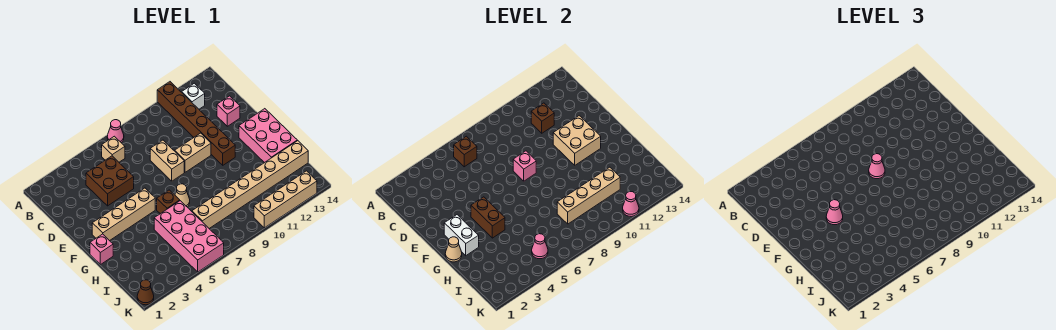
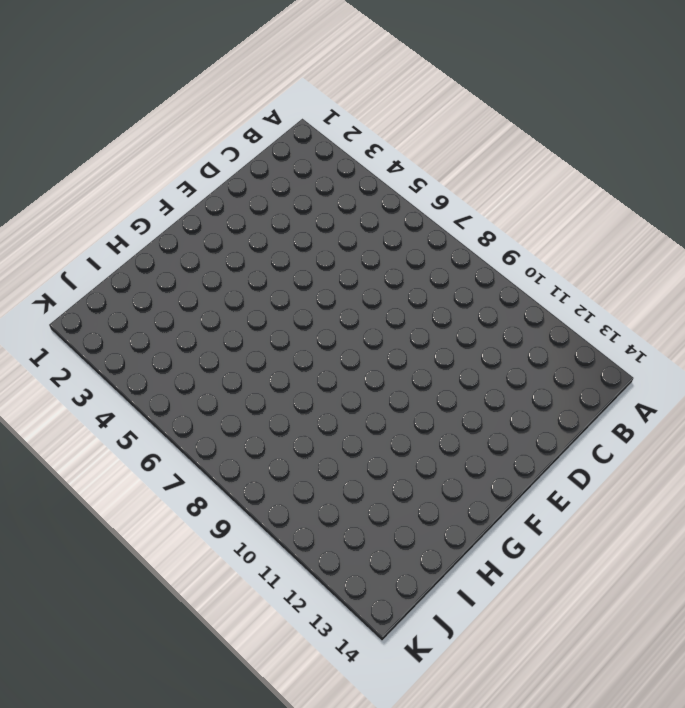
none -> pink 1x1 cone [107,120,124,143]
none -> brown 1x6 brick [157,82,235,165]
none -> tan 1x1 brick [102,136,125,162]

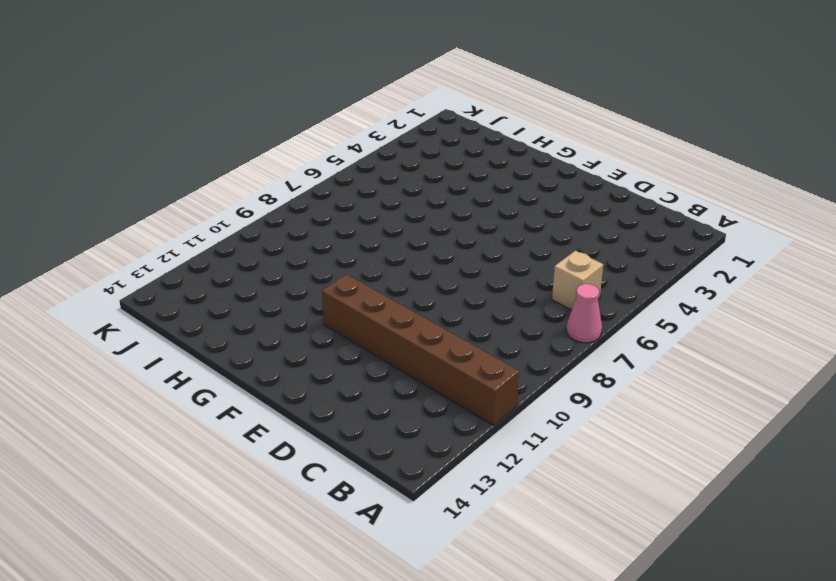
none -> white 1x1 brick [182,83,205,109]
none -> brown 2x2 brick [86,156,134,206]
none -> tan 1x2 brick [150,140,184,181]

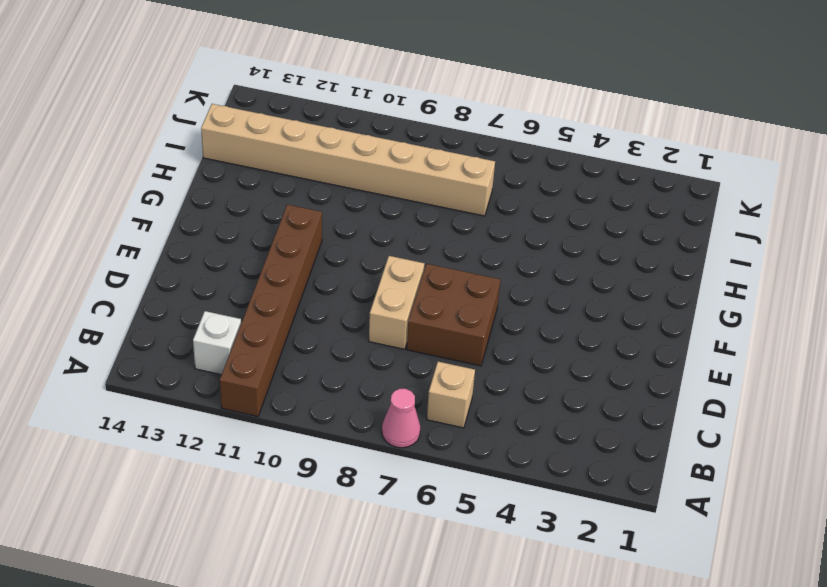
brown 2x2 brick [407,264,501,366] -> brown 2x2 brick moved to [86,156,134,206]
none -> pink 1x1 brick [217,96,240,126]
none -> tan 1x2 brick [175,133,211,172]
none -> tan 1x4 brick [92,188,155,241]

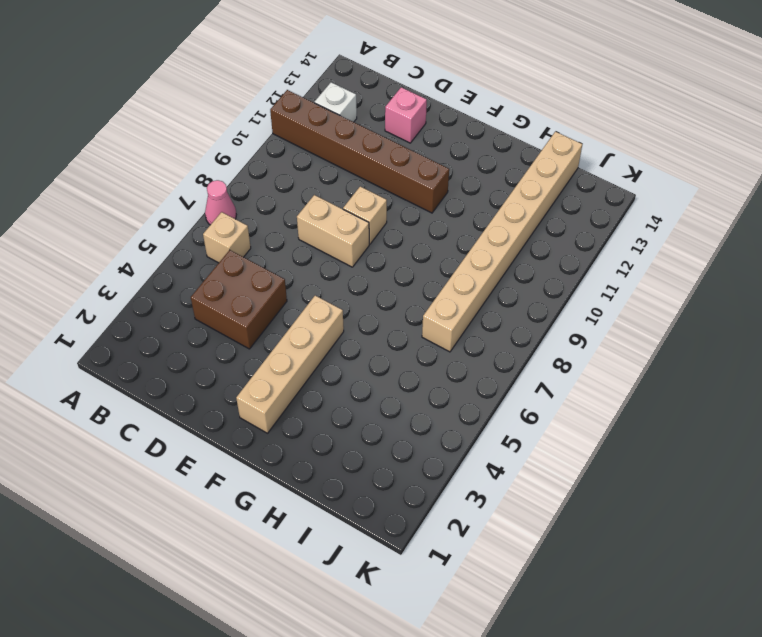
tan 1x1 brick [343,186,387,244] -> tan 1x2 brick [175,133,211,172]
none -> pink 2x3 brick [239,109,297,163]
none -> pink 1x1 brick [90,234,113,265]
none -> brown 1x1 brick [157,190,180,214]

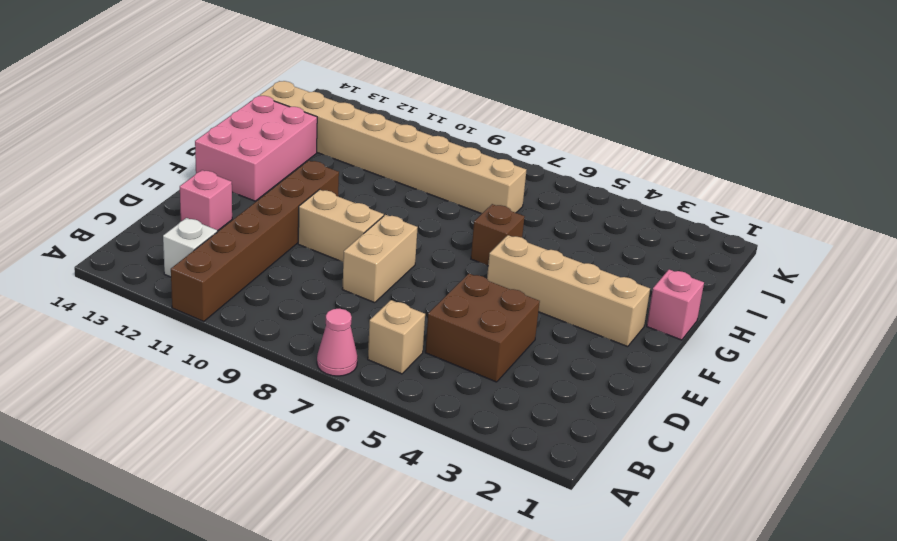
none -> tan 1x1 cone [175,184,190,207]
none -> pink 2x4 brick [154,201,224,272]
none -> brown 1x1 cone [137,280,154,305]

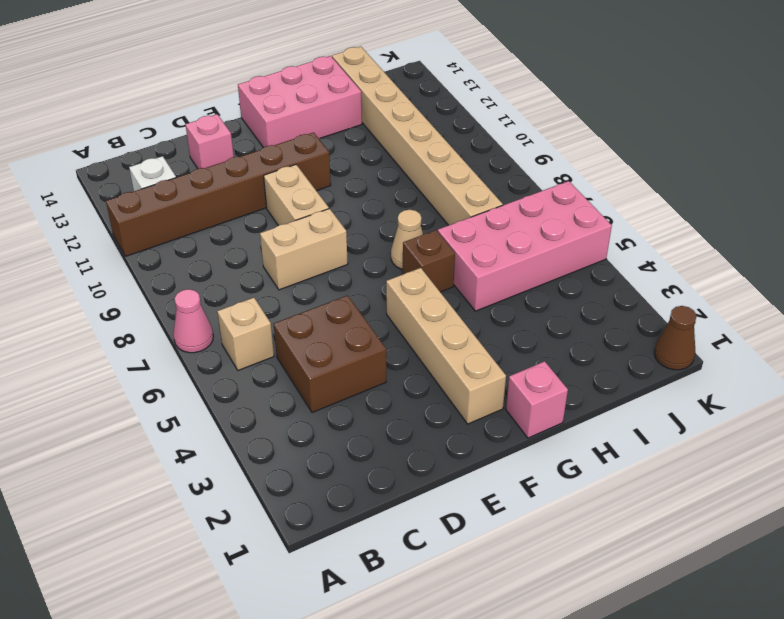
none -> tan 1x4 brick [254,171,317,228]
none -> brown 1x1 brick [454,136,477,167]
none -> brown 1x1 brick [531,103,554,133]

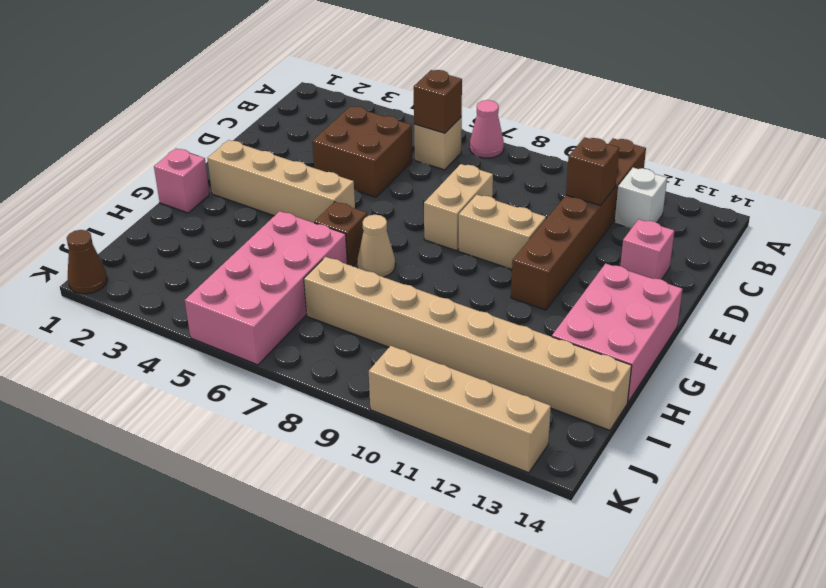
none -> pink 1x1 brick [513,151,536,181]
none -> tan 2x2 brick [553,116,601,165]
none -> white 1x2 brick [444,215,479,256]

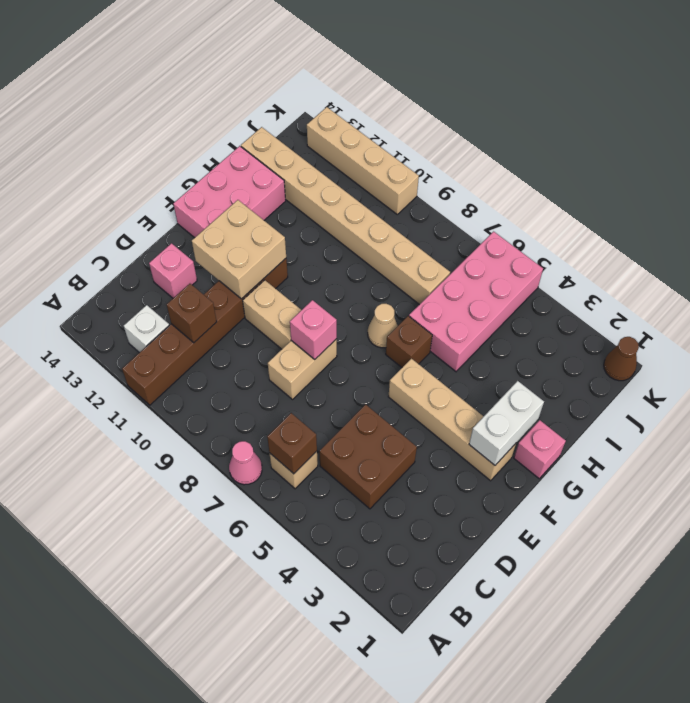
none -> brown 1x2 brick [471,197,505,238]
none -> tan 1x1 cone [445,237,462,262]
none -> tan 1x4 brick [557,167,620,224]

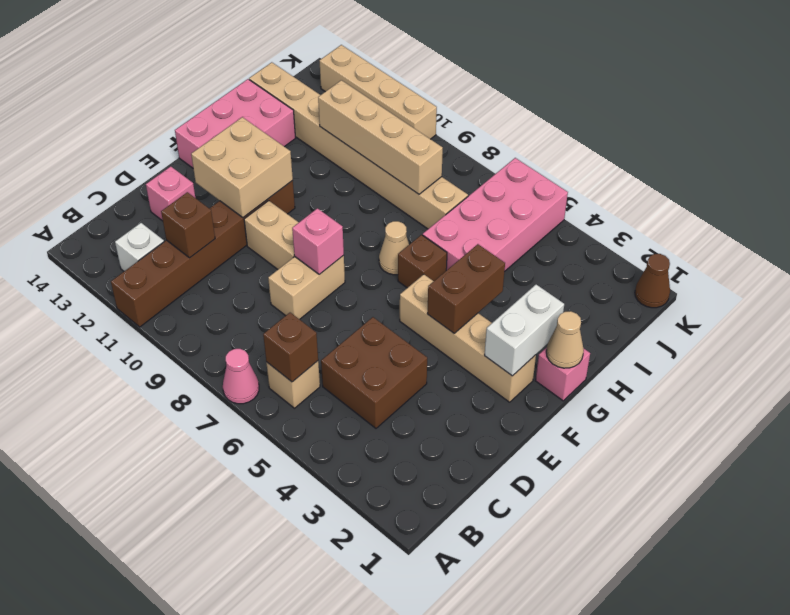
none -> pink 1x1 cone [532,234,548,259]
none -> pink 1x1 cone [623,192,639,217]
none -> pink 1x1 cone [869,154,885,179]

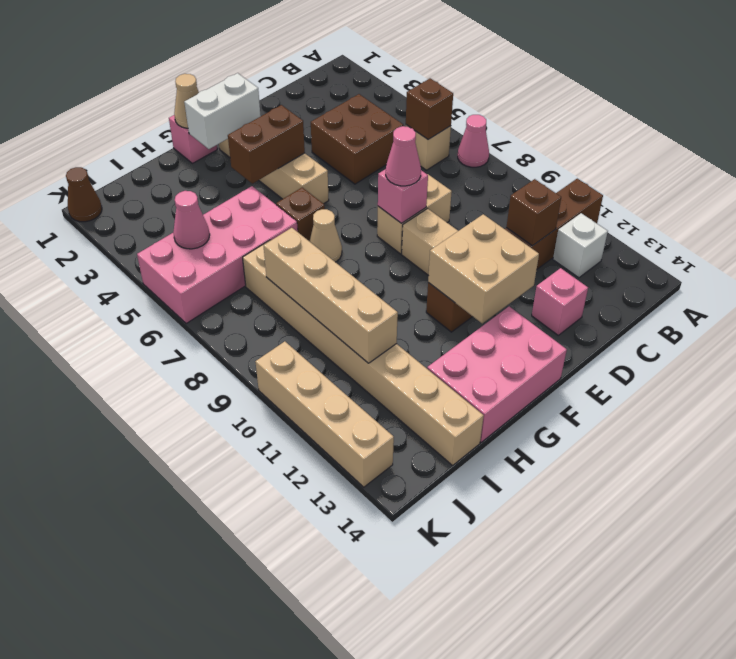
none -> pink 1x1 cone [623,192,639,217]
none -> pink 1x1 cone [826,200,843,225]

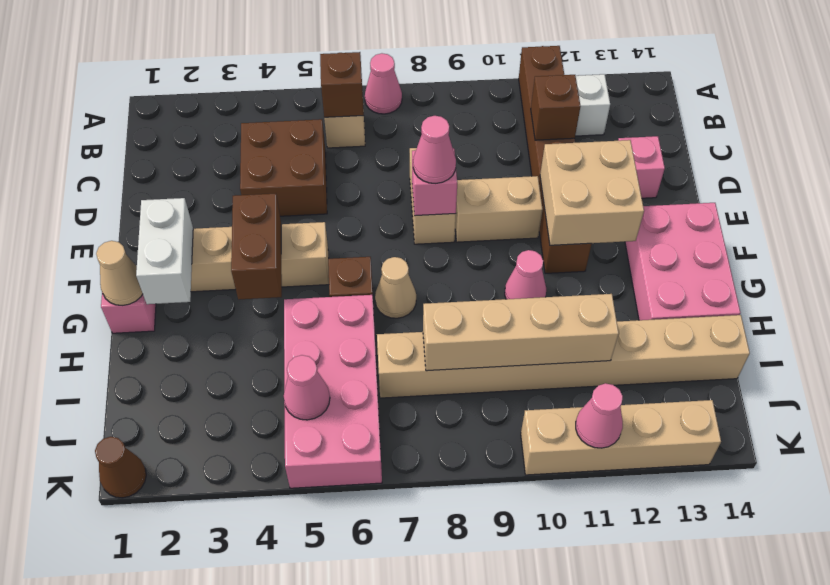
pink 1x1 cone [505,250,546,299] -> pink 1x1 cone moved to [826,200,843,225]

